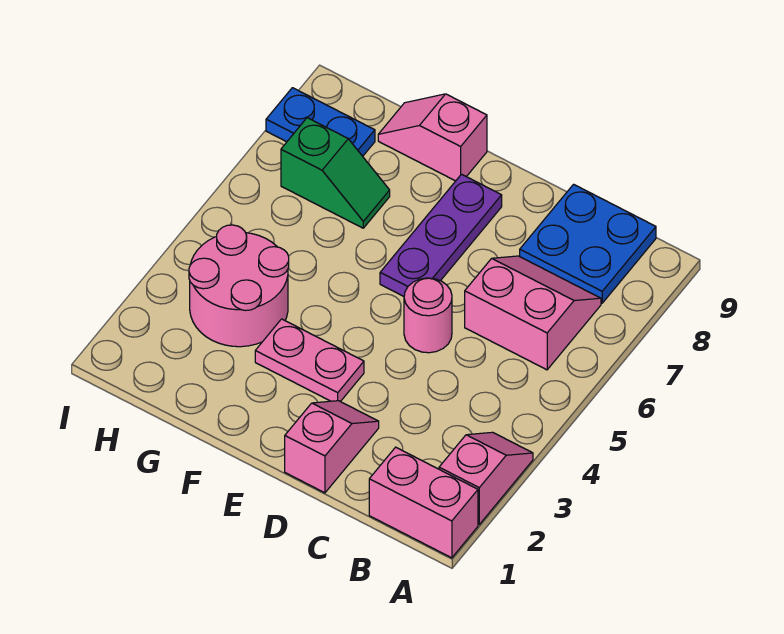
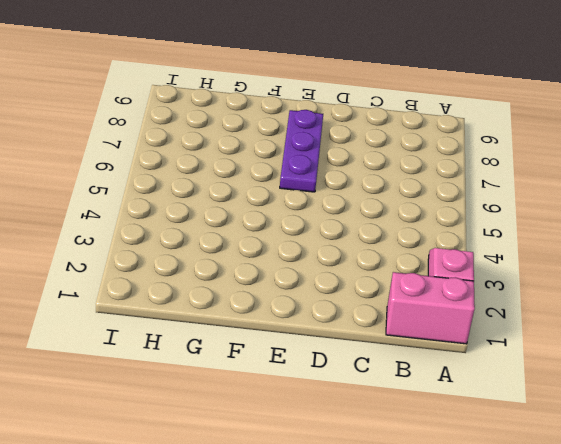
none -> pink 2x2 slope [465,256,601,370]
none -> blue 2x2 plate [520,184,656,303]
none -> pink 1x2 slope [285,401,379,493]

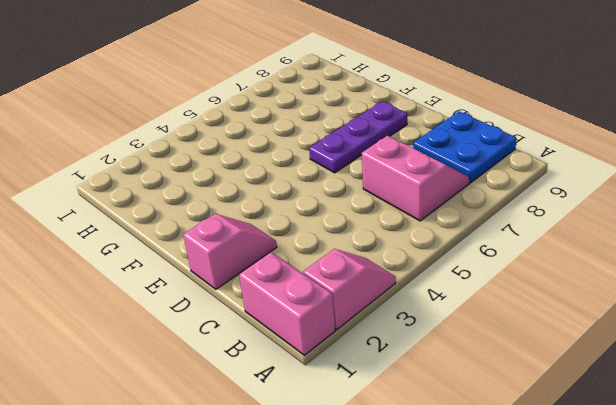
none -> pink 1x1 round brick [404,278,452,353]
none -> pink 1x2 plate [255,319,364,402]
none -> pink 1x2 slope [378,94,487,181]

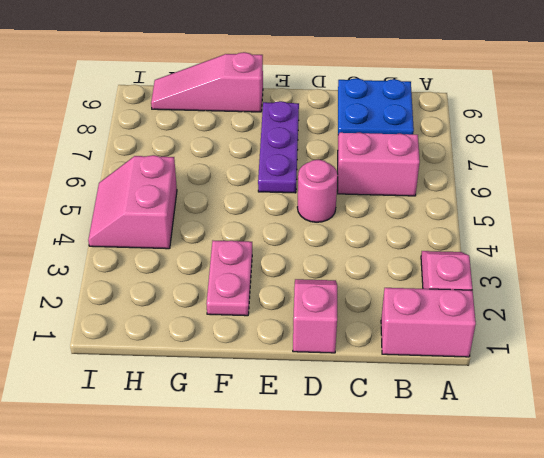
pink 1x2 plate [207,241,252,316] -> pink 1x2 plate turned to [255,319,364,402]
pink 1x3 slope [151,52,263,112] -> pink 1x2 slope [378,94,487,181]
pink 2x2 slope [88,155,177,249] -> pink 2x2 round brick [189,225,289,347]
none -> green 1x2 slope [281,118,390,228]
none -> blue 1x2 plate [266,88,375,156]

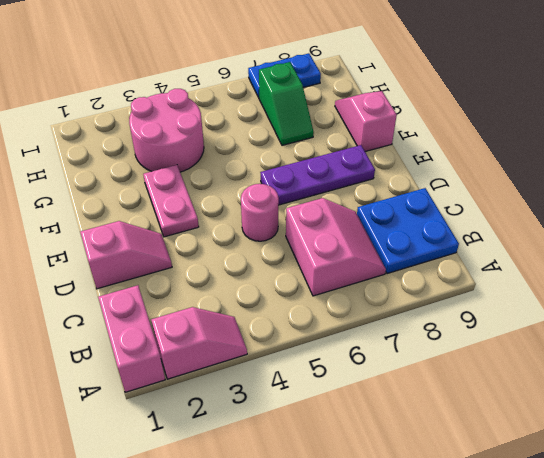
blue 1x2 plate [248,53,321,98] -> blue 1x2 plate turned to [266,88,375,156]

